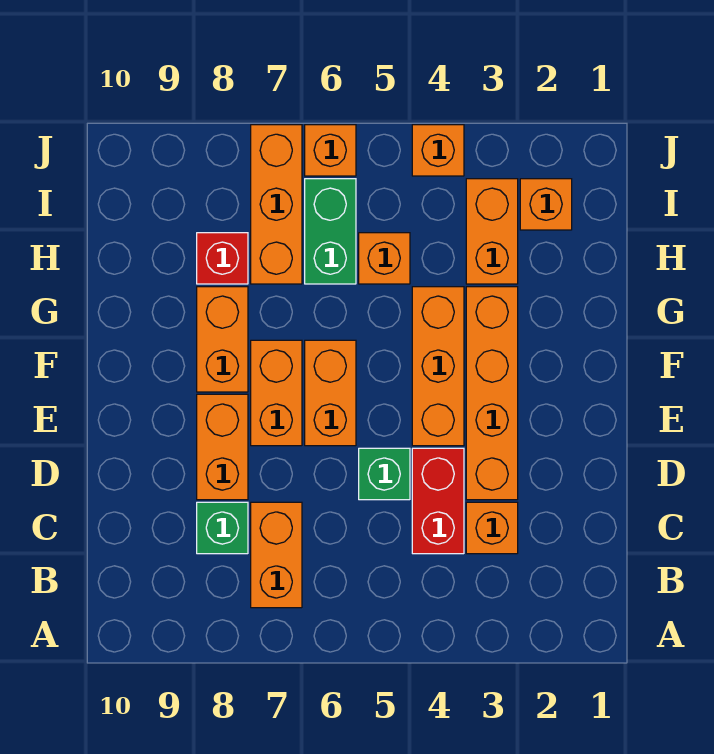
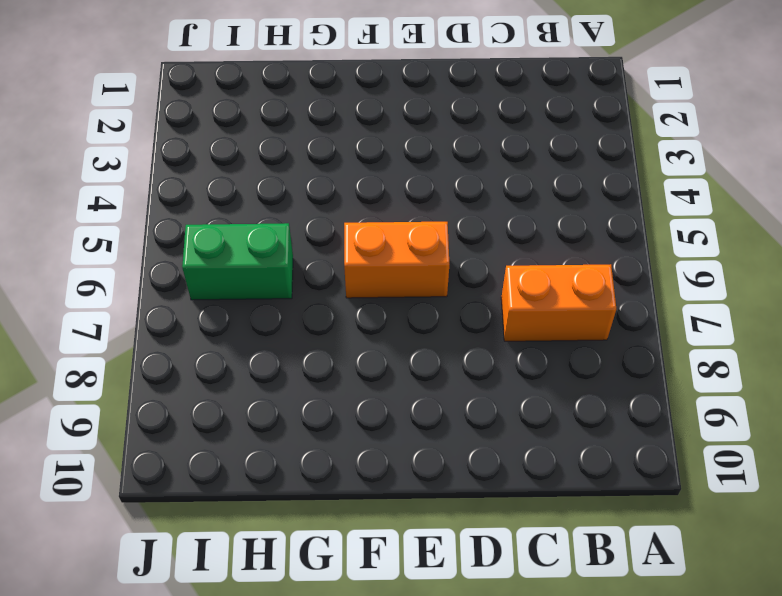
none -> orange 1x1 brick [466,502,518,554]
none -> red 1x2 brick [412,448,464,554]
none -> green 1x1 brick [197,502,248,554]

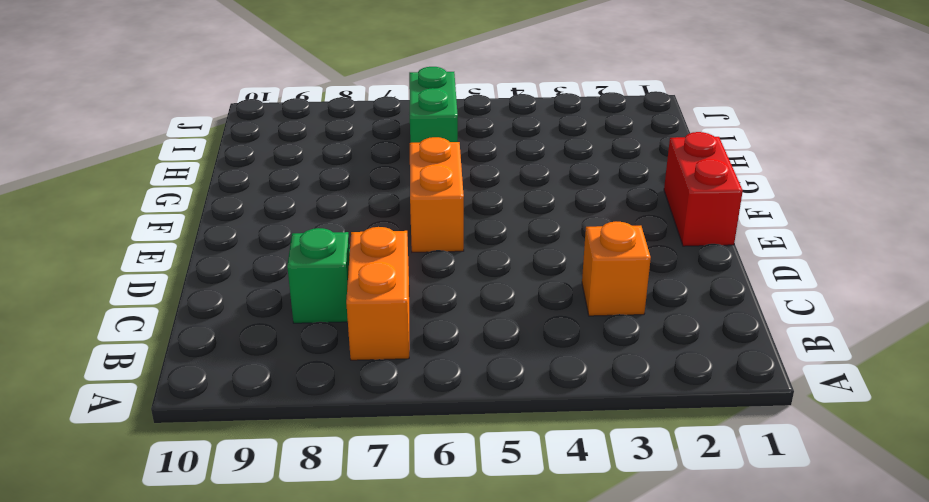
red 1x2 brick [664,132,743,246] -> red 1x2 brick moved to [412,448,464,554]
none -> orange 1x4 brick [466,287,518,500]
none -> green 1x1 brick [359,448,410,500]
none -> orange 1x2 brick [197,394,248,500]

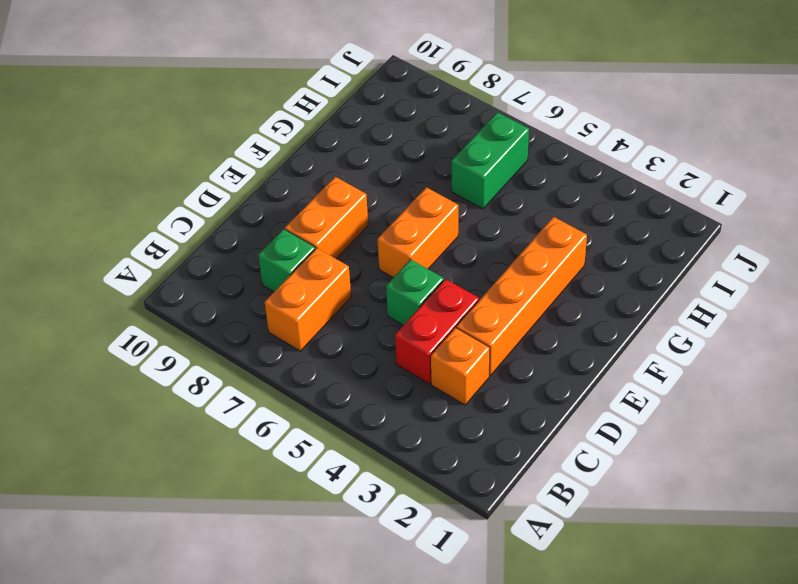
none -> orange 1x3 brick [412,287,464,446]
none -> orange 1x2 brick [251,340,302,446]
none -> orange 1x2 brick [197,287,248,392]

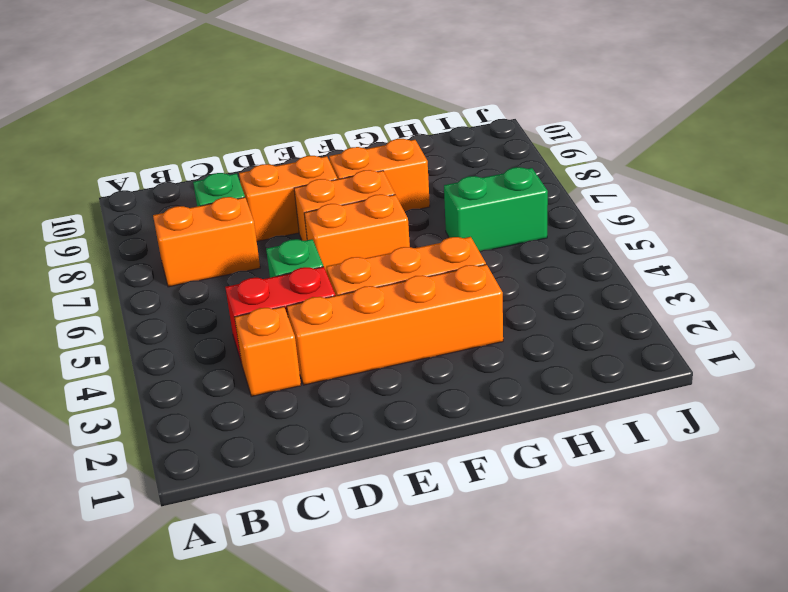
none -> orange 1x2 brick [466,179,518,284]
none -> orange 1x1 brick [359,233,410,284]
none -> orange 1x3 brick [251,125,302,284]

